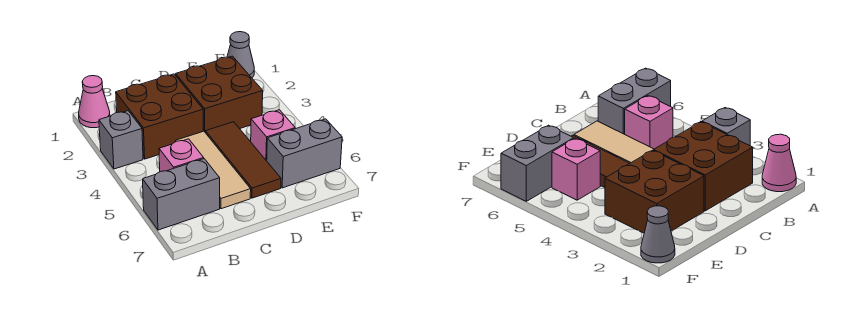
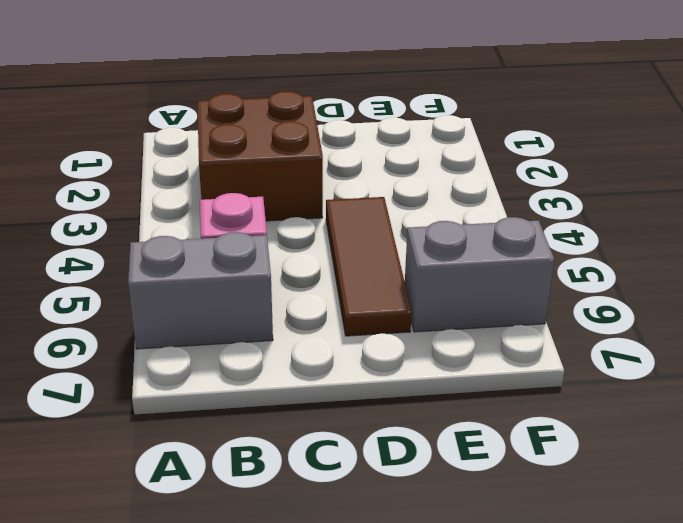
none -> pink 1x1 cone [79,76,110,128]
none -> grey 1x1 brick [99,111,143,169]

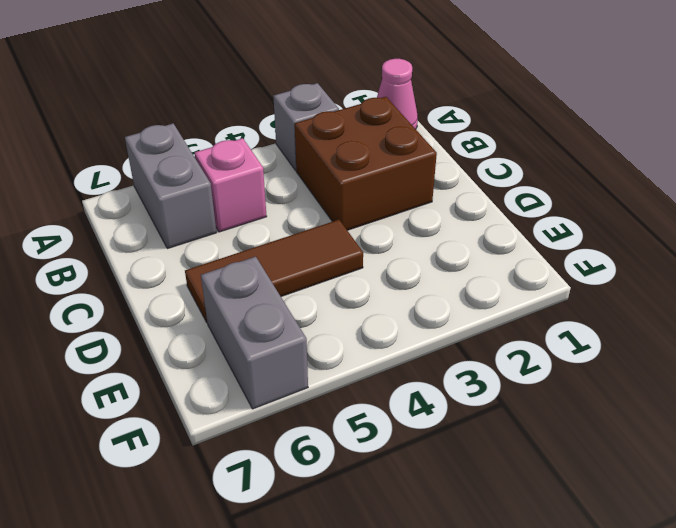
none -> tan 1x3 tile [175,131,251,209]
none -> brown 2x2 brick [176,56,263,133]

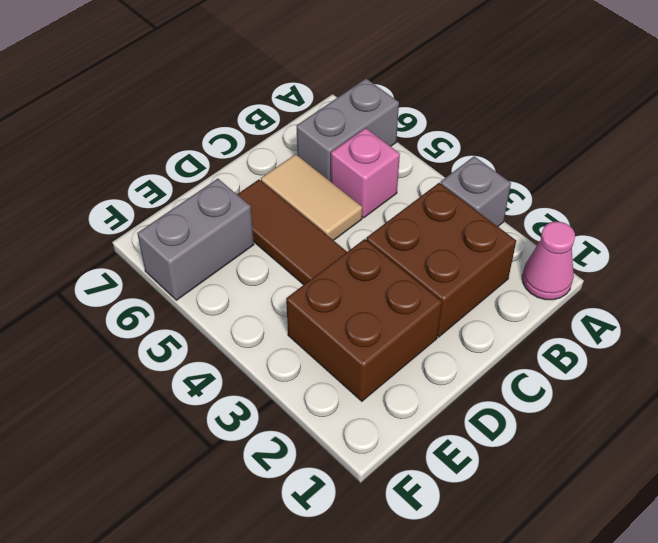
tan 1x2 tile [261,154,362,240] -> tan 1x3 tile [175,131,251,209]
none -> pink 1x1 brick [251,110,295,161]
none -> grey 1x1 cone [227,32,254,78]

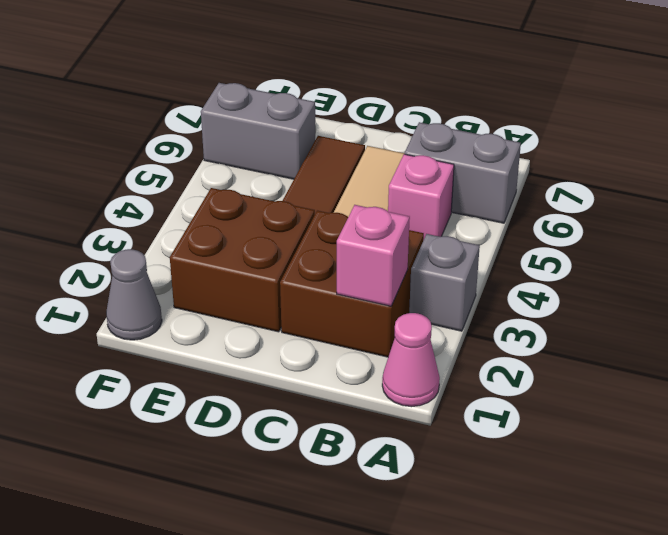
pink 1x1 brick [337,205,410,306] -> pink 1x1 brick moved to [251,110,295,161]

